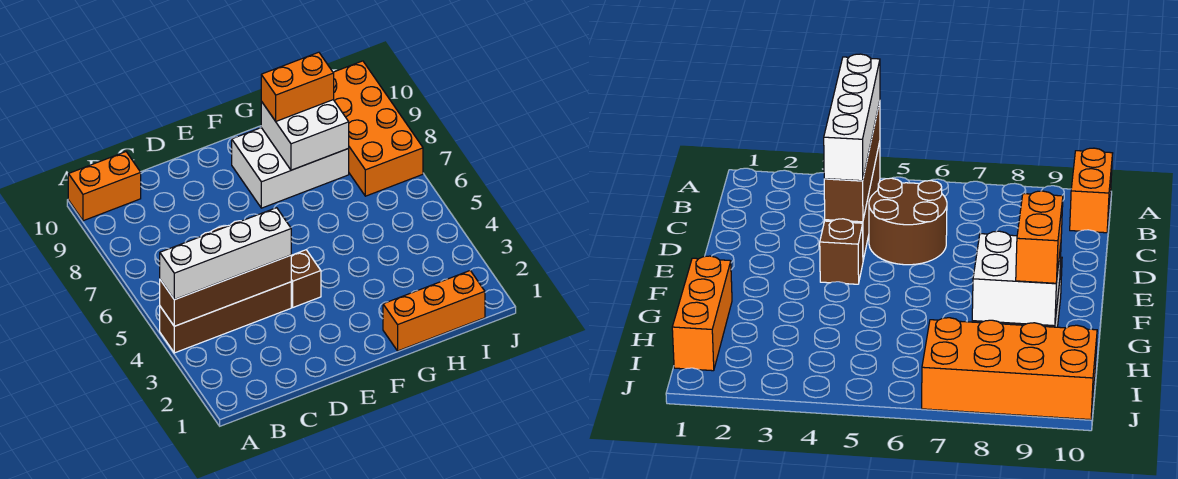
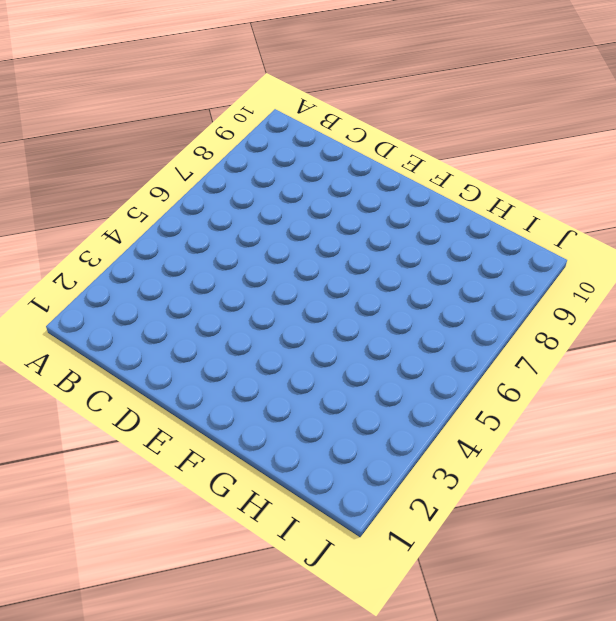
none -> brown 1x4 brick [160,282,291,353]
none -> orange 1x2 brick [68,152,141,221]

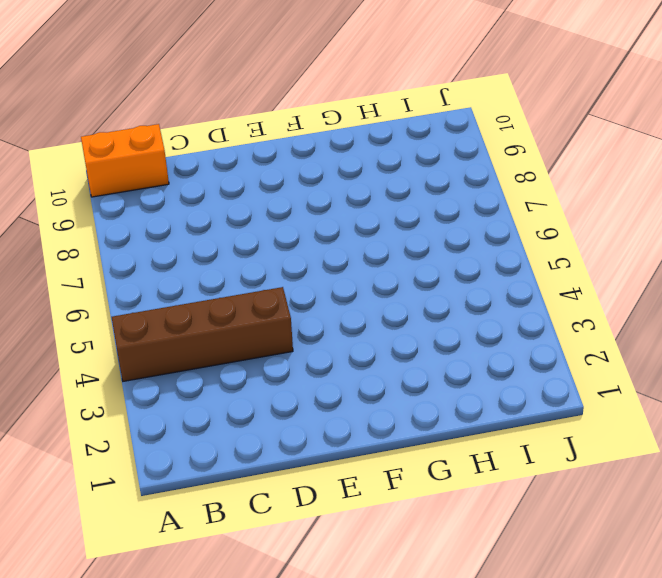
none -> brown 2x2 round brick [869,178,947,265]
none -> brown 1x1 brick [291,250,321,307]

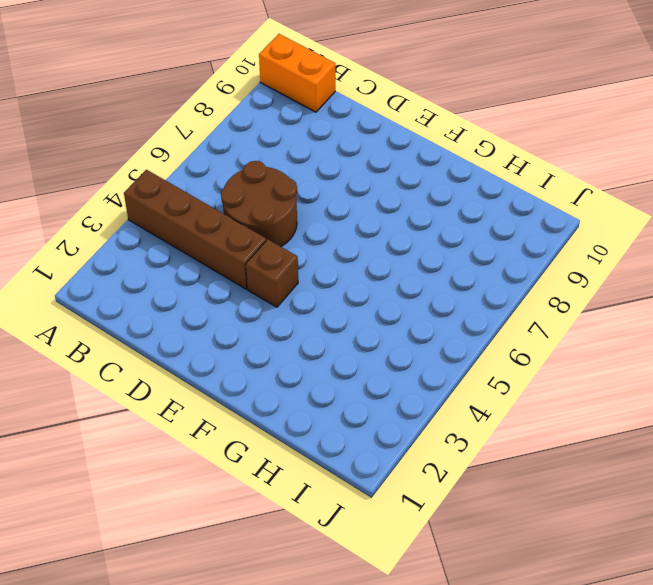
none -> white 2x3 brick [232,128,349,208]
none -> orange 1x3 brick [383,271,485,351]

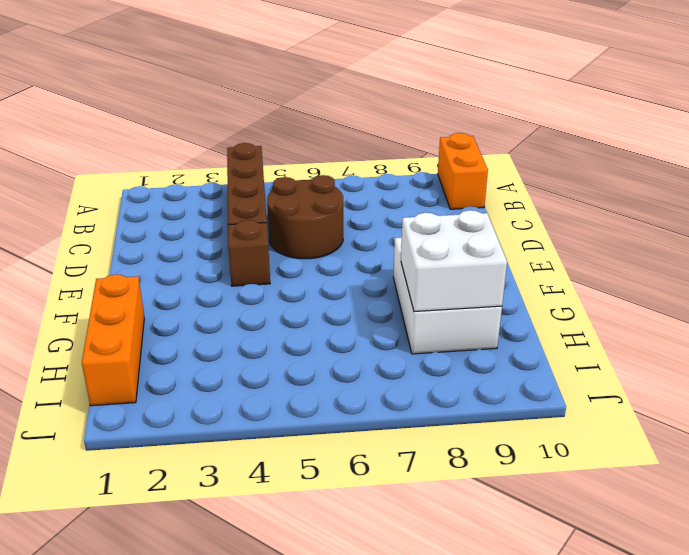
none -> orange 2x4 brick [333,61,423,196]
none -> brown 1x4 brick [160,255,291,326]

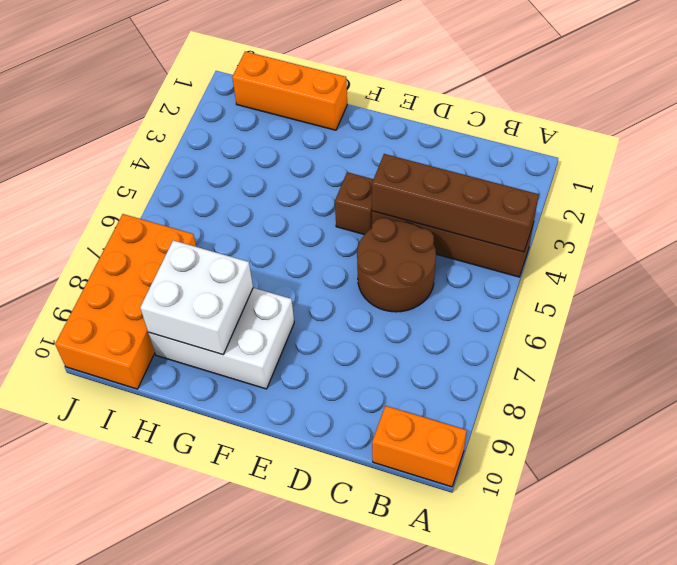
none -> white 1x4 brick [160,208,291,300]
none -> orange 1x2 brick [261,52,334,121]

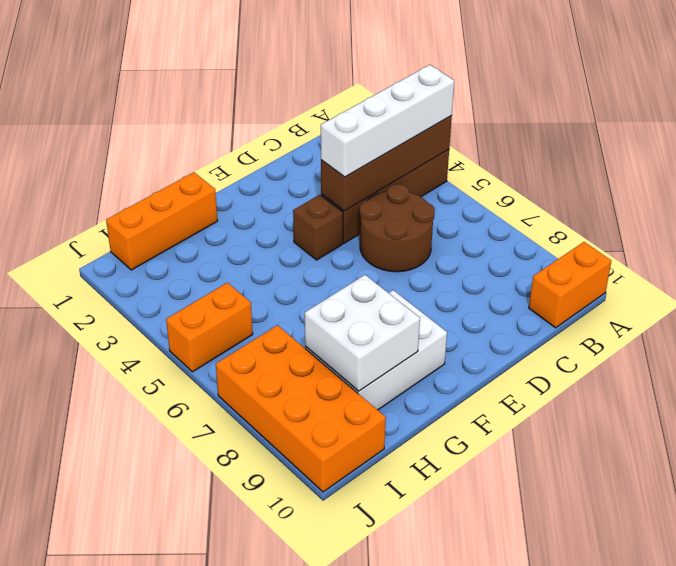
orange 1x2 brick [166,283,253,372] -> orange 1x2 brick moved to [261,52,334,121]

